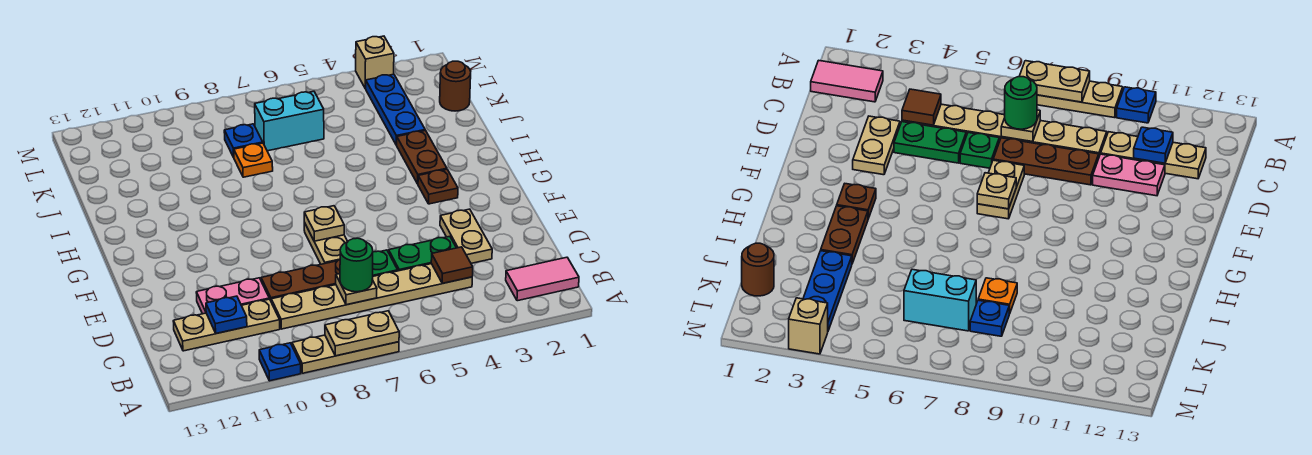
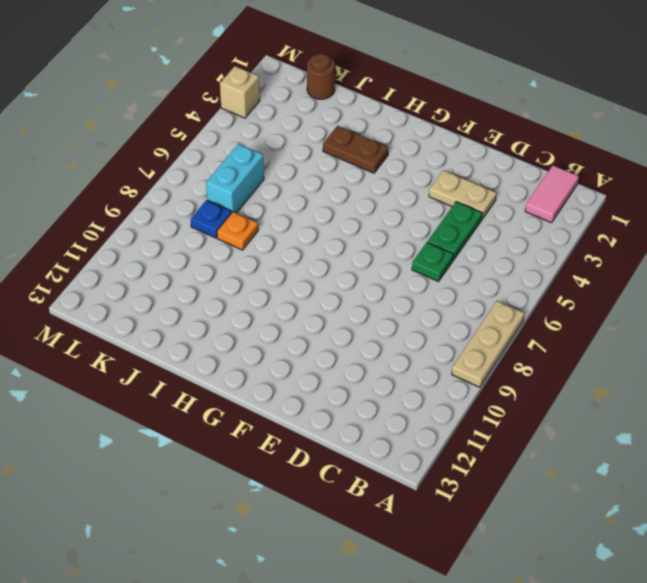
none -> blue 1x1 plate [259,343,301,381]
none -> tan 1x6 plate [271,264,472,329]
none -> tan 1x3 plate [173,299,280,351]

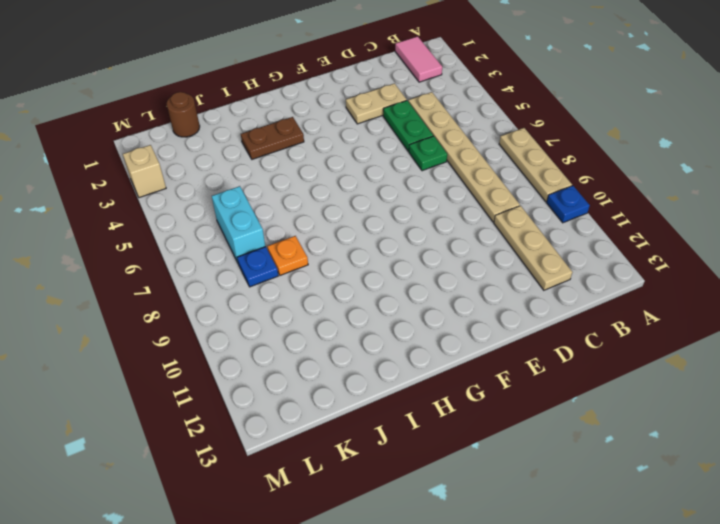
none -> brown 1x3 plate [261,260,340,301]
none -> pink 1x2 plate [196,278,269,314]
none -> tan 1x2 plate [304,223,348,264]

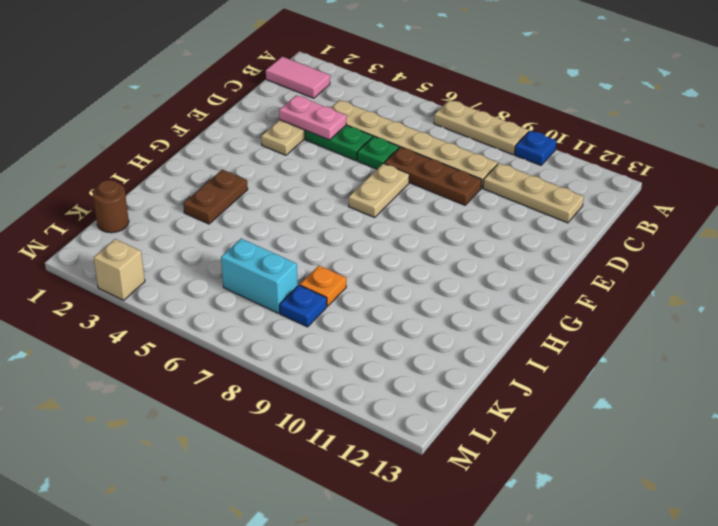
pink 1x2 plate [279,95,346,140] -> pink 1x2 plate moved to [196,278,269,314]
none -> brown 1x1 plate [418,169,458,204]
none -> blue 1x3 plate [365,74,425,145]
none -> tan 1x2 plate [325,311,399,356]

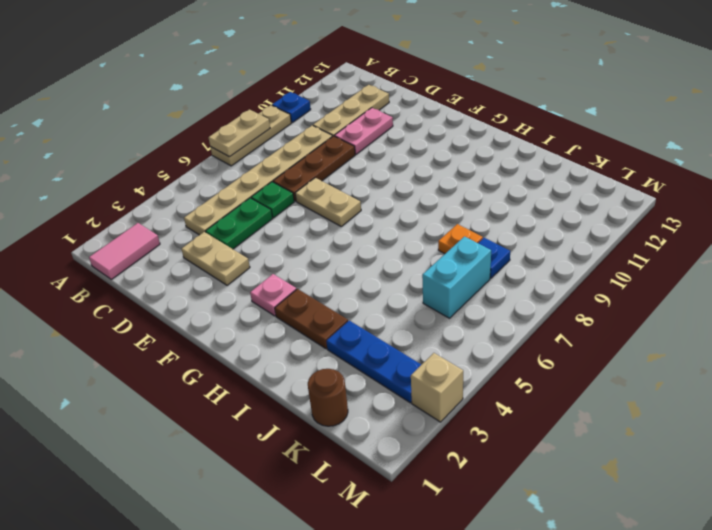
pink 1x1 plate [250,274,297,316] -> brown 1x1 plate [418,169,458,204]
none -> brown 1x1 tile [431,247,473,283]
none -> tan 1x1 plate [336,274,377,305]
none -> blue 1x1 plate [206,296,247,333]

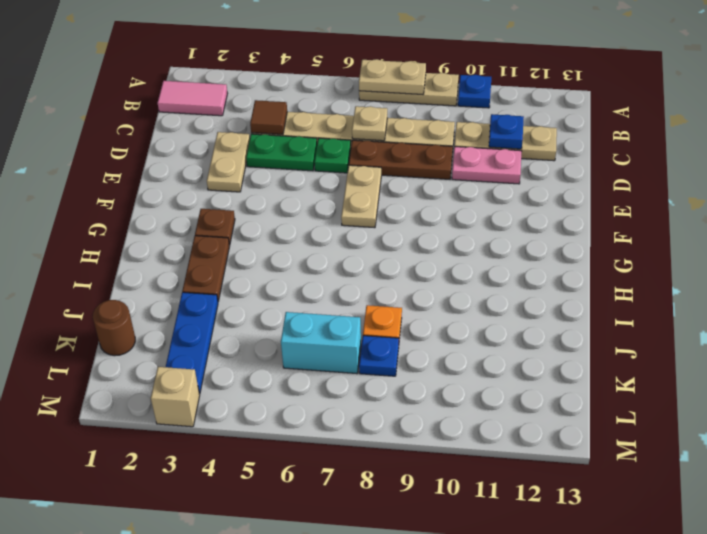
none -> tan 1x1 plate [304,206,344,241]
none -> green 1x1 round brick [340,238,373,292]

